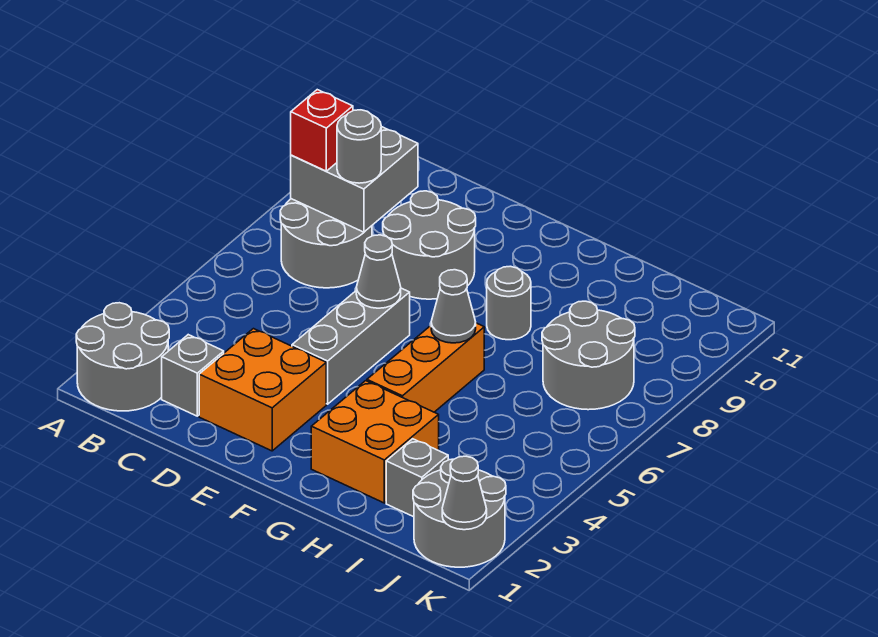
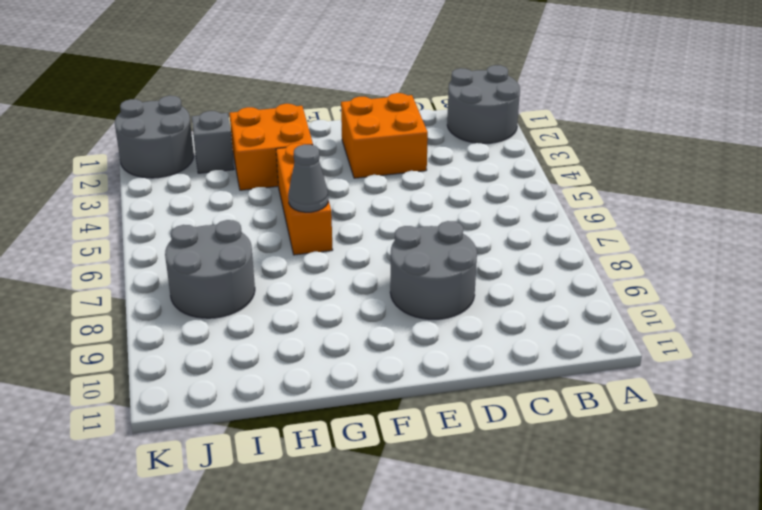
none -> grey 2x2 round brick [280,199,372,288]
none -> grey 1x1 brick [162,335,224,416]
none -> grey 1x3 brick [292,288,410,404]

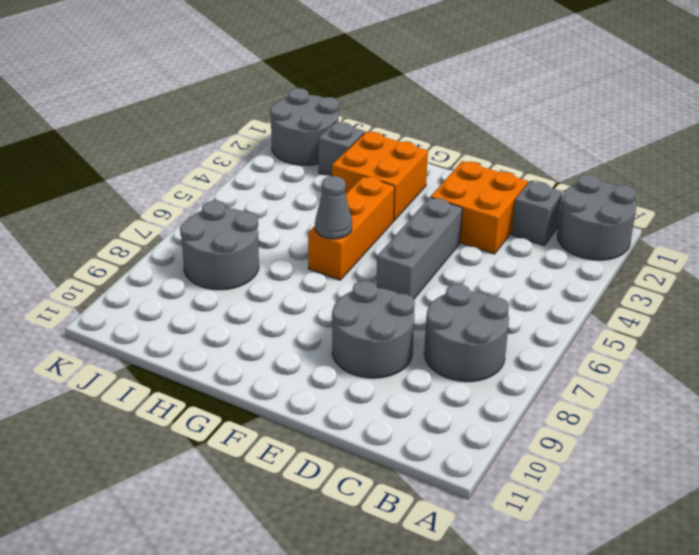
none -> grey 1x1 round brick [487,266,531,340]
none -> grey 2x2 brick [291,127,418,232]
none -> grey 1x1 cone [356,235,401,308]

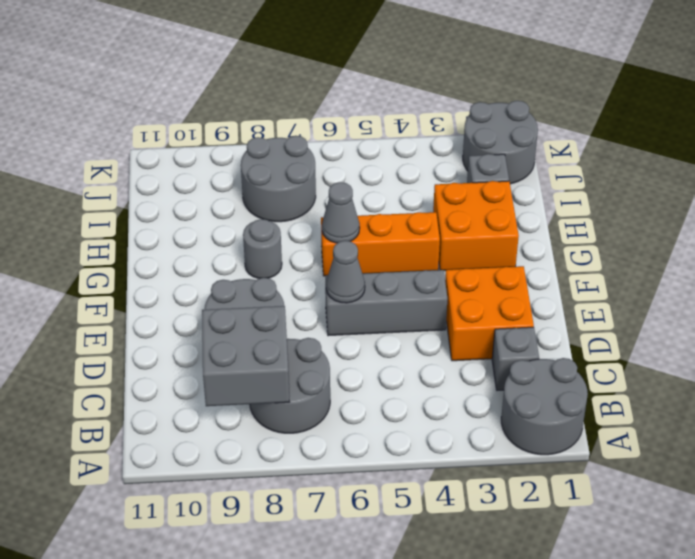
none -> grey 1x1 cone [442,456,487,530]
none -> red 1x1 brick [291,90,353,171]
none -> grey 1x1 round brick [337,110,381,183]

